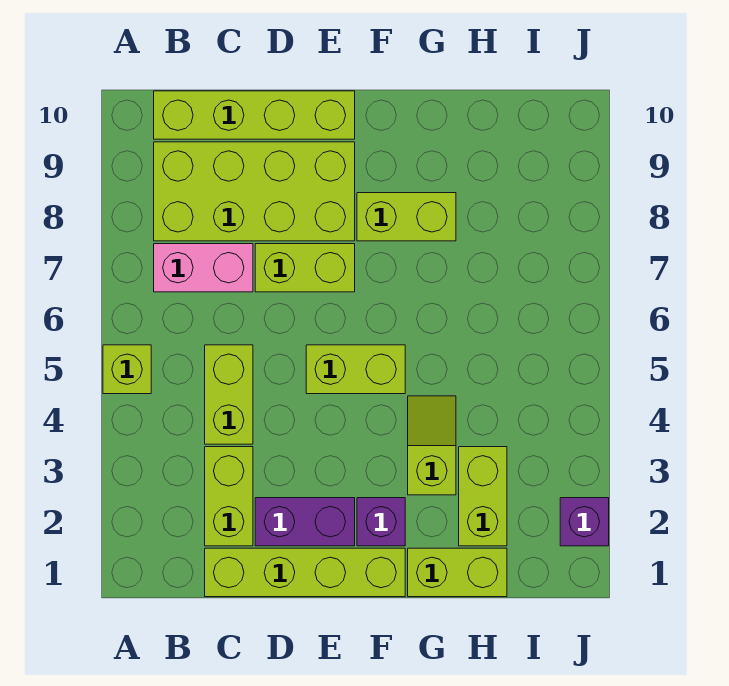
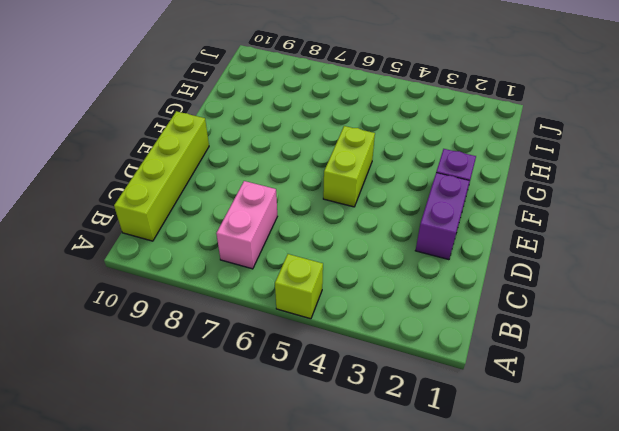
none -> lime 2x4 brick [154,142,355,241]
none -> lime 1x4 brick [205,548,405,597]
none -> lime 1x2 brick [205,447,253,546]

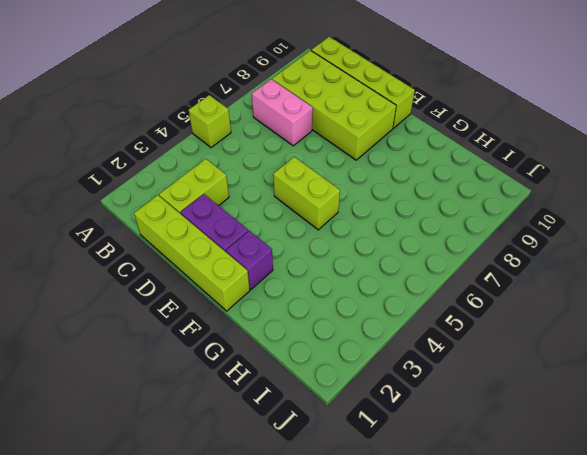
none -> lime 1x2 brick [205,345,253,444]
none -> lime 1x2 brick [255,244,355,292]
none -> lime 1x2 brick [357,193,456,241]

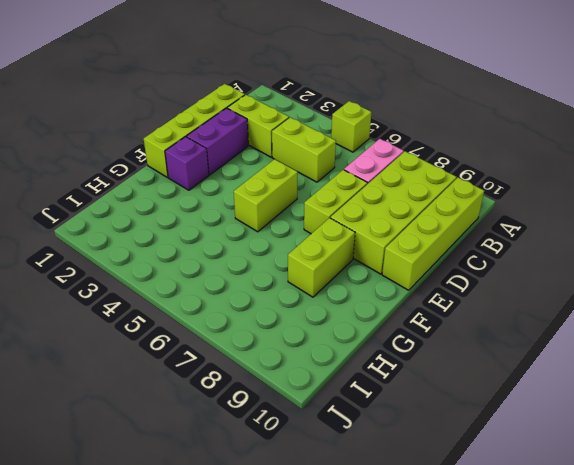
none -> lime 1x2 brick [408,548,507,597]
none -> lime 1x2 slope [408,396,456,495]
none -> lime 1x2 brick [459,447,507,546]

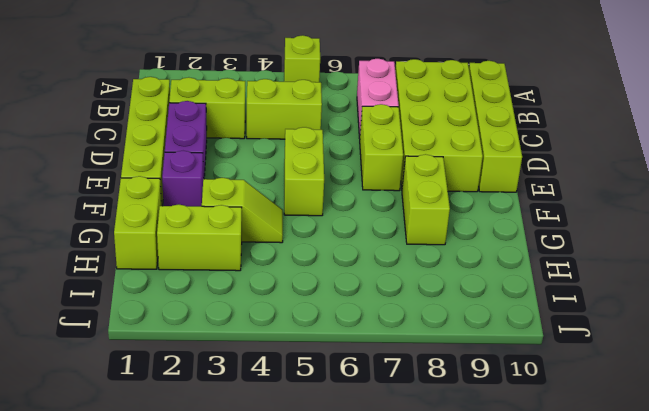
none -> purple 1x1 brick [560,498,609,546]

